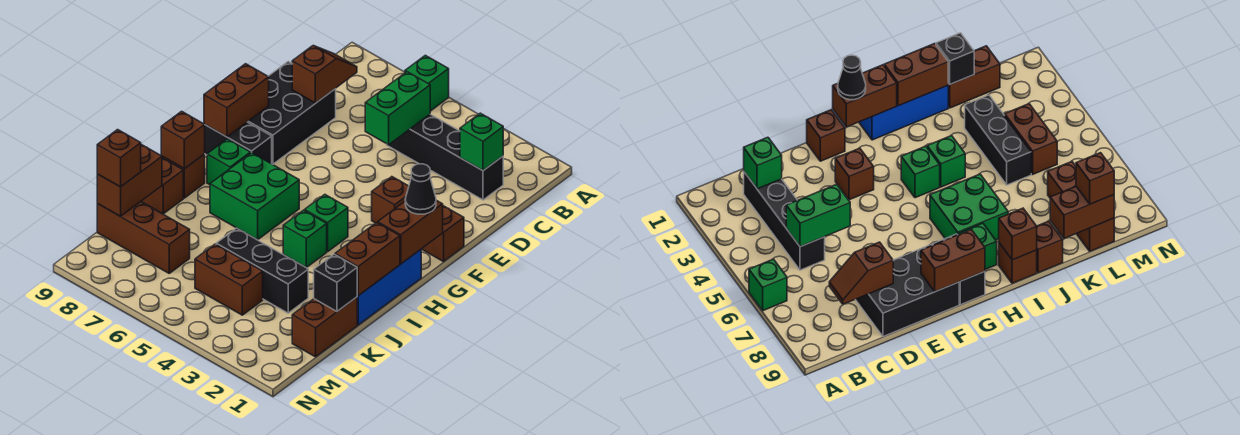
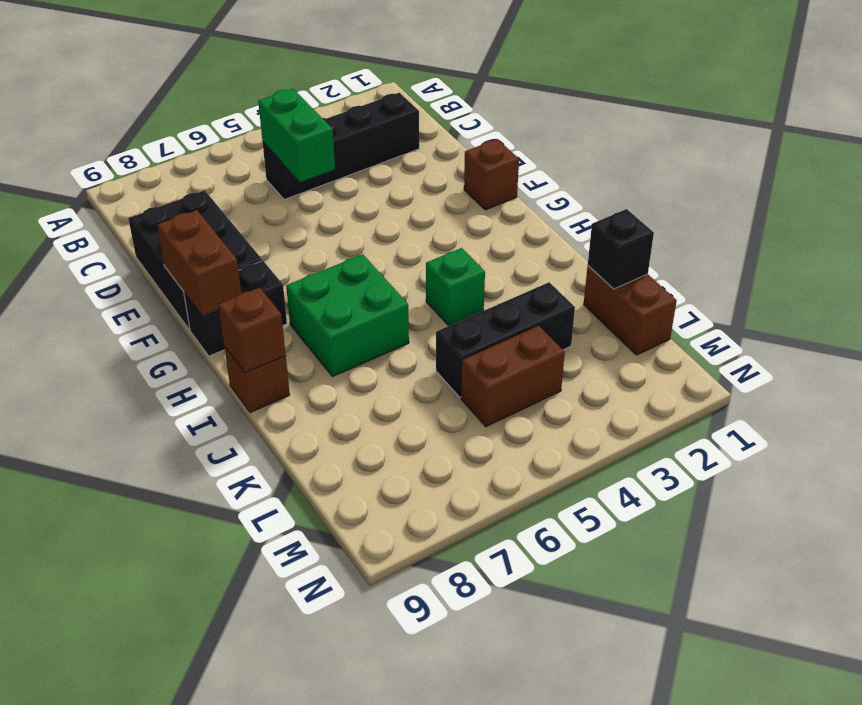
none -> green 1x1 brick [405,55,449,111]
none -> brown 1x1 brick [372,177,409,223]
none -> blue 1x3 brick [357,250,421,325]

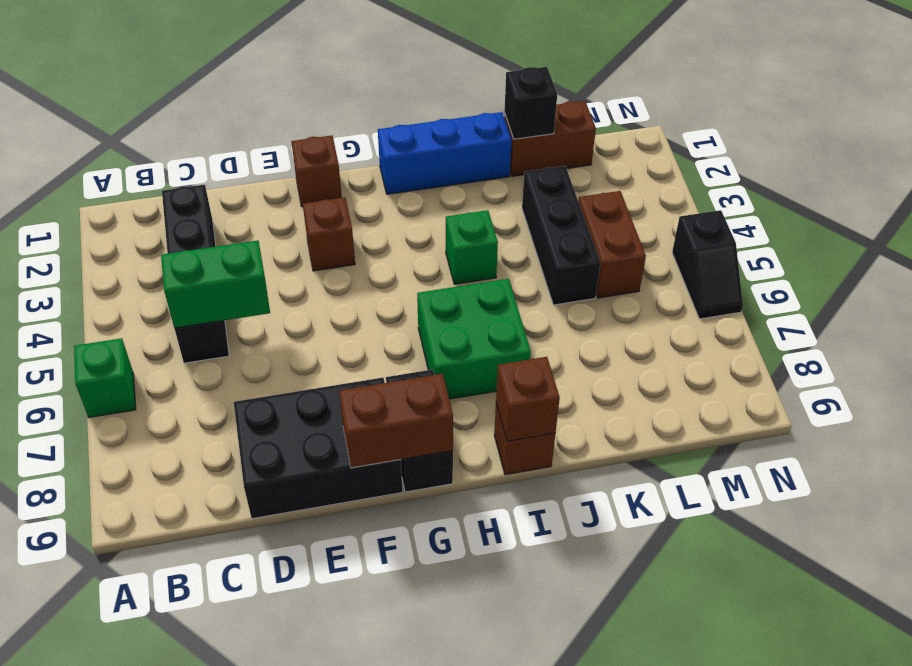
black 1x2 slope [672,210,743,319] -> none
none -> green 1x1 brick [305,195,348,252]
none -> green 1x1 brick [207,139,251,185]
none -> brown 1x1 brick [141,158,183,214]

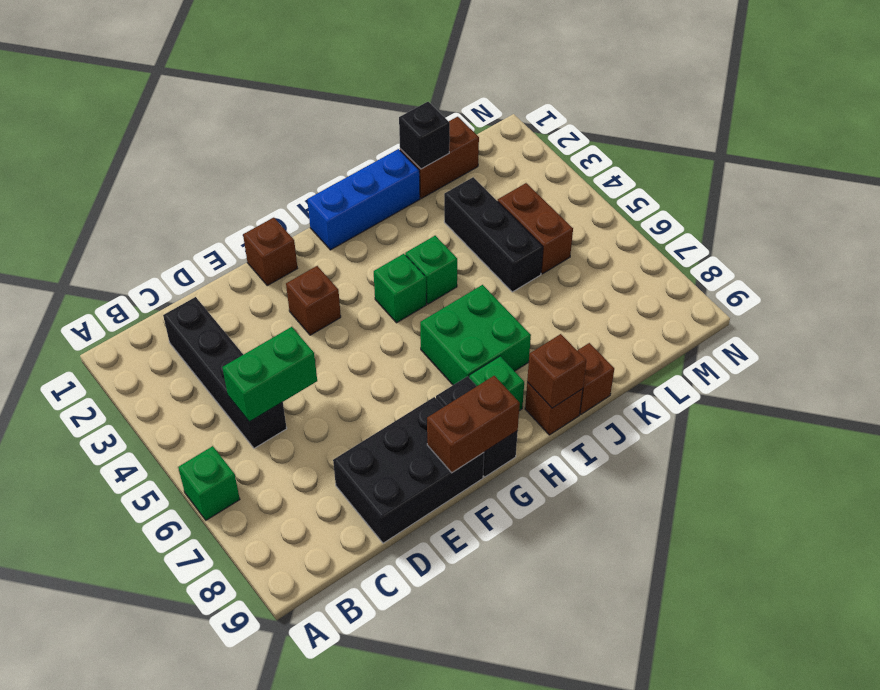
none -> brown 1x3 brick [97,202,190,273]
none -> green 1x1 brick [460,113,503,171]
none -> brown 1x2 slope [292,46,357,103]

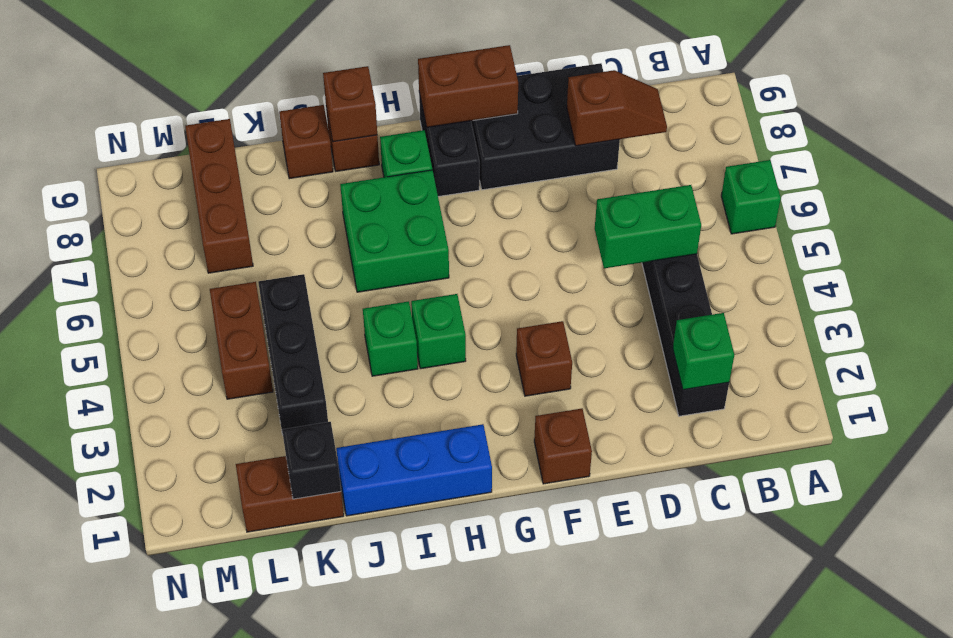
none -> brown 1x2 brick [378,200,443,264]
none -> brown 1x2 brick [335,222,400,296]
none -> brown 1x2 brick [97,144,162,216]

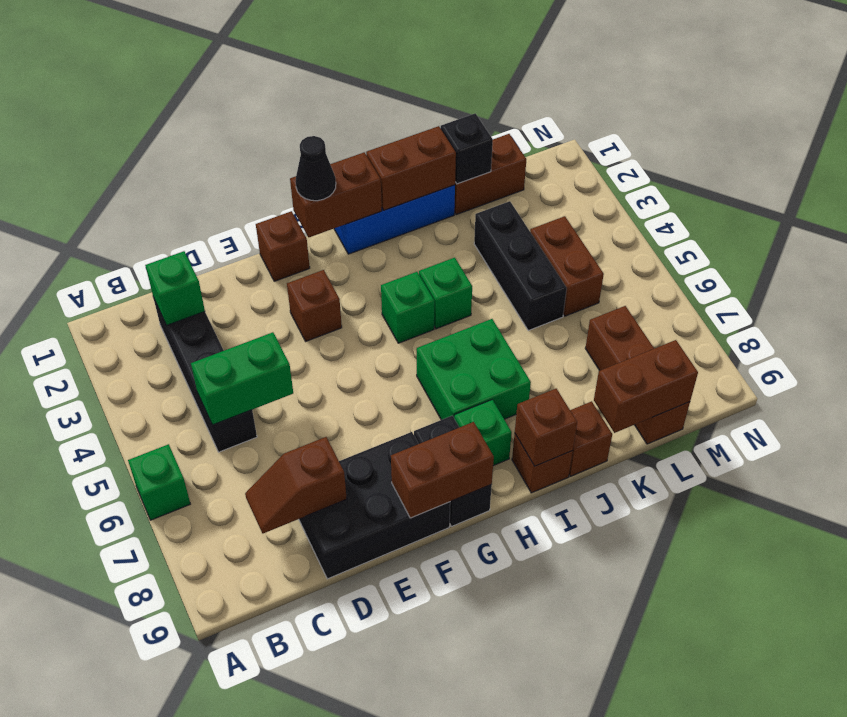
none -> brown 1x1 brick [97,130,141,187]

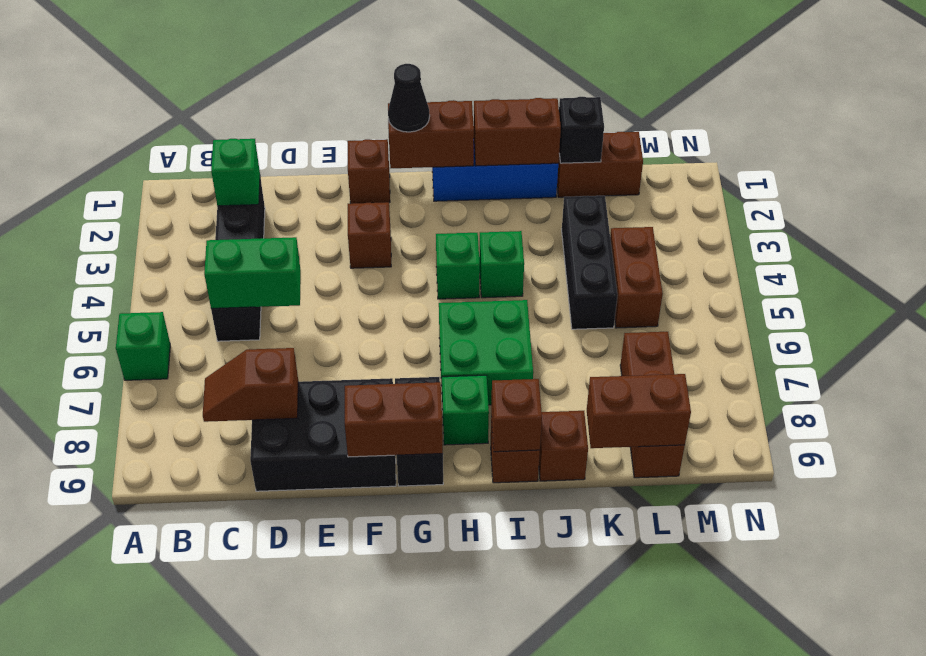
none -> brown 1x1 brick [97,130,141,187]

